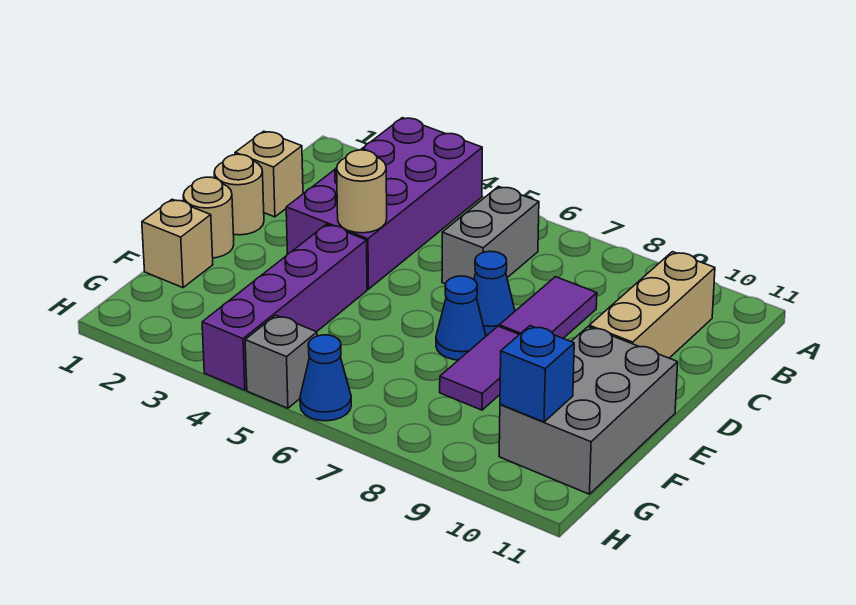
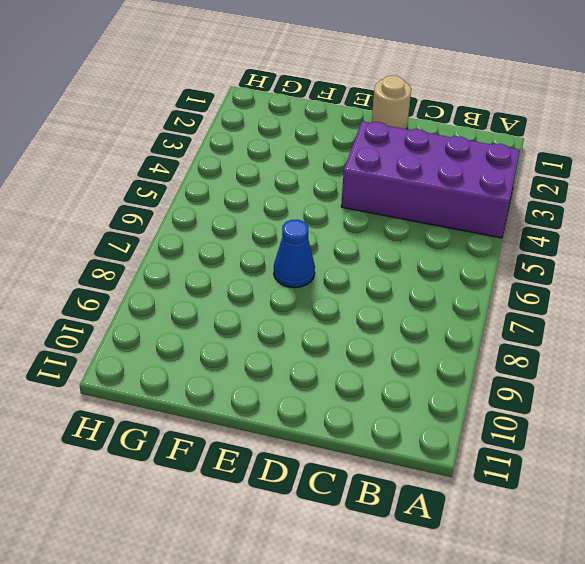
none -> grey 1x2 brick [442,186,539,284]
none -> tan 1x3 brick [589,252,715,358]
none -> tan 1x1 brick [235,131,303,217]

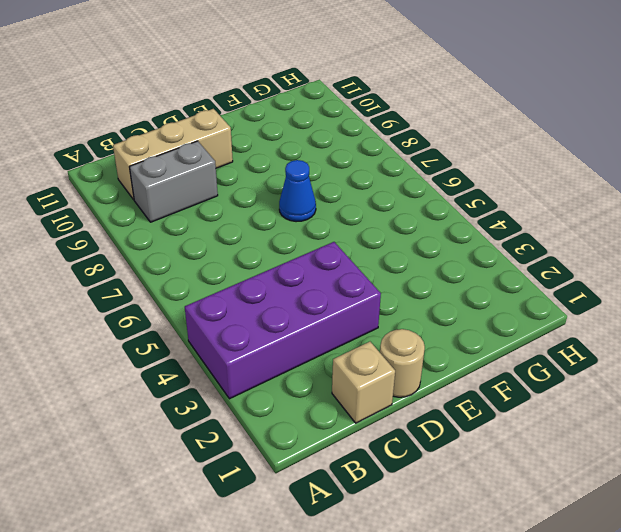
grey 1x2 brick [129,141,218,222] -> grey 1x2 brick moved to [442,186,539,284]
none -> purple 1x2 tile [499,277,597,338]
none -> blue 1x1 cone [474,251,515,335]
none -> tan 1x1 round brick [183,177,234,258]

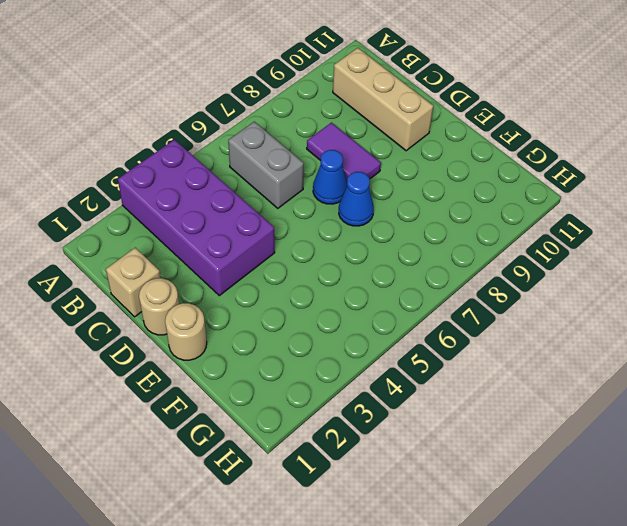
none -> purple 1x4 brick [202,224,367,390]
none -> purple 1x2 tile [440,326,519,410]
none -> grey 2x3 brick [499,327,678,494]

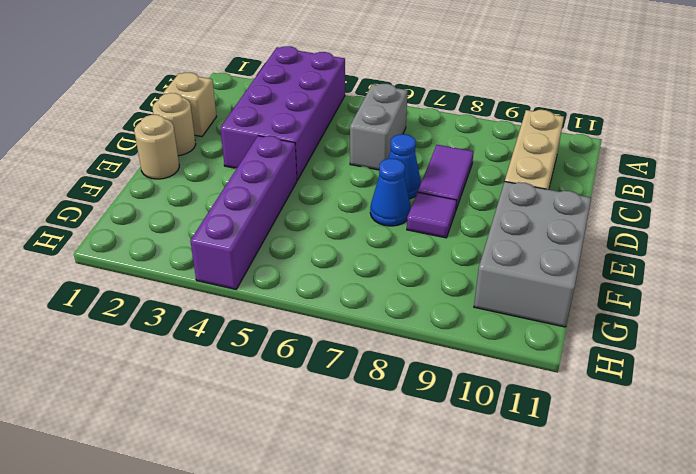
purple 1x1 tile [407,192,457,238] -> purple 1x2 tile [440,326,519,410]
none -> tan 1x1 brick [142,199,213,288]
none -> grey 1x1 brick [245,315,317,408]
none -> blue 1x1 cone [300,335,351,421]

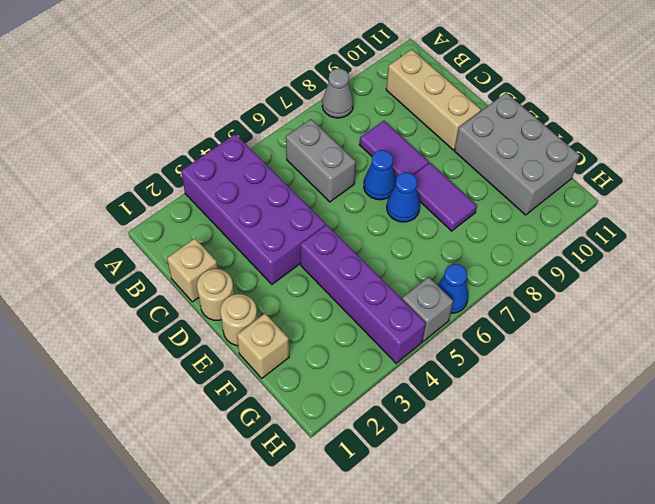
grey 1x1 cone [322,69,354,118] -> none
none -> tan 1x1 round brick [337,150,387,233]
none -> blue 1x1 brick [500,326,574,422]

